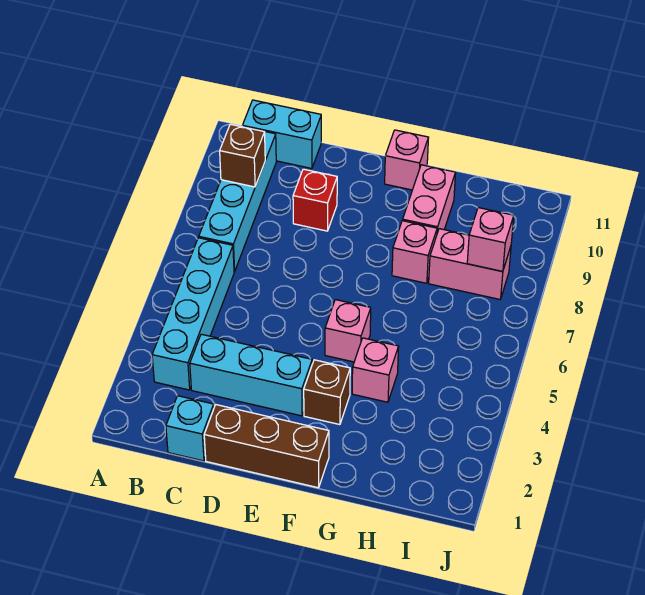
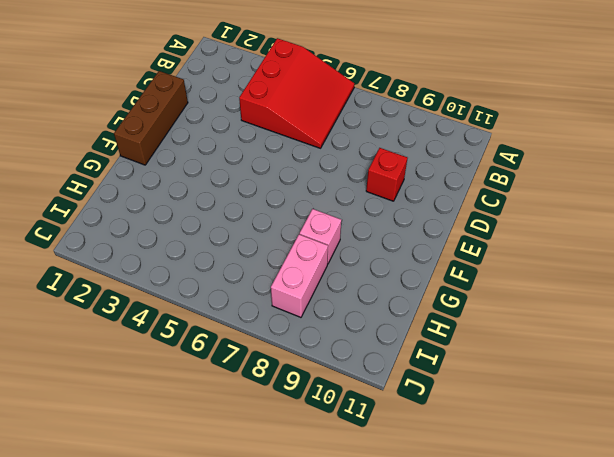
red 3x3 slope [239,38,355,148] -> cyan 1x4 brick [152,238,234,390]
none -> cyan 1x4 brick [199,127,276,272]
none -> cyan 1x2 brick [242,100,321,168]
none -> cyan 1x1 brick [166,396,214,461]

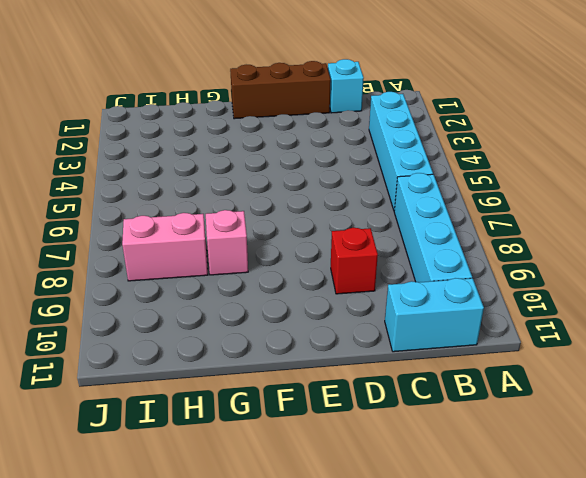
none -> cyan 1x3 brick [190,334,312,416]
none -> brown 1x1 brick [304,360,350,425]
none -> pink 1x1 brick [325,300,371,362]

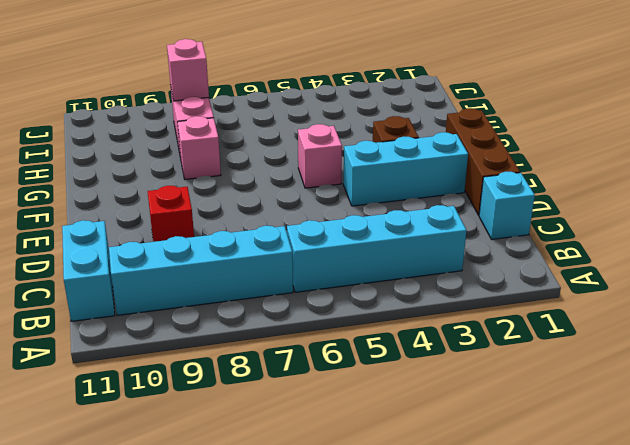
cyan 1x3 brick [343,132,468,206] -> cyan 1x3 brick turned to [190,334,312,416]
none -> pink 1x1 brick [385,130,429,190]
none -> pink 1x1 brick [352,338,399,402]
none -> pink 1x2 brick [403,165,456,233]

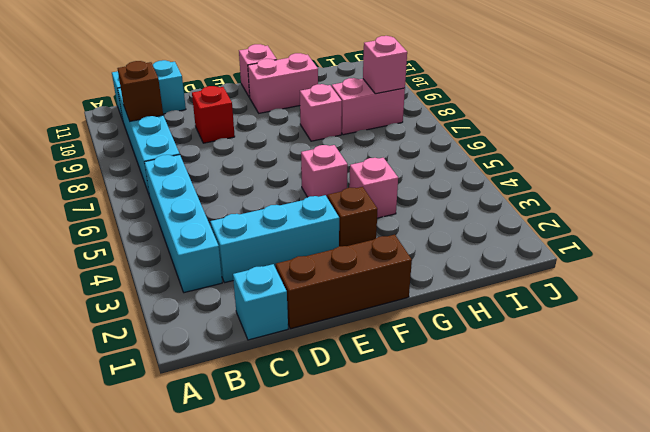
pink 1x2 brick [248,53,318,113] -> pink 1x2 brick turned to [403,165,456,233]

